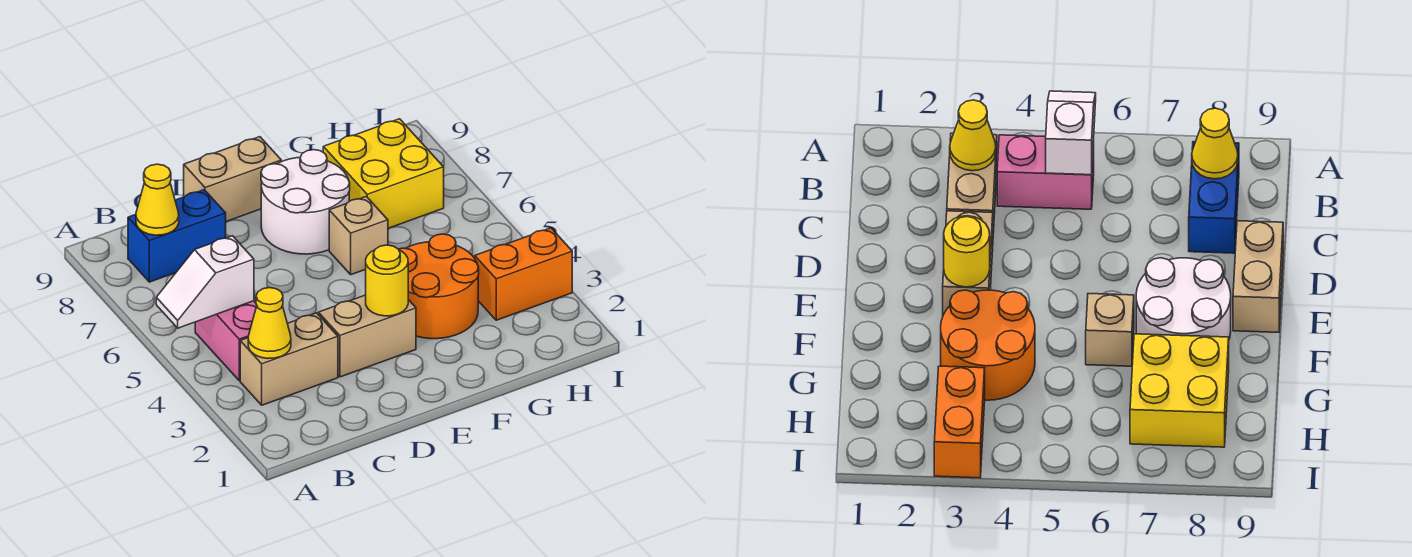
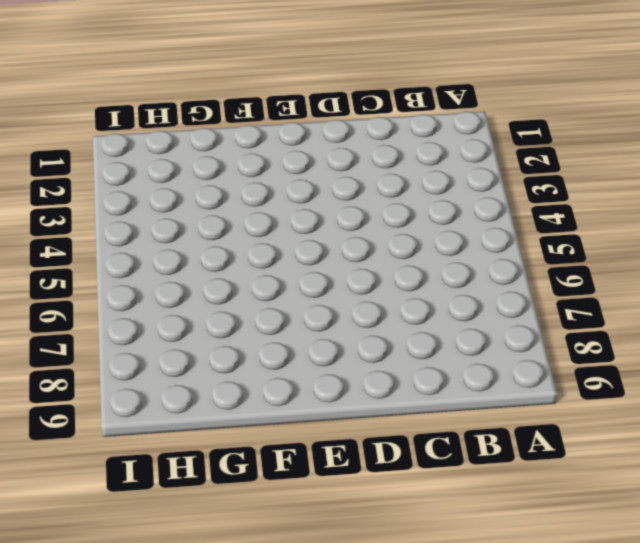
none -> tan 1x2 brick [240,313,338,405]
none -> pink 1x2 brick [195,301,257,381]
none -> blue 1x2 brick [128,190,226,282]

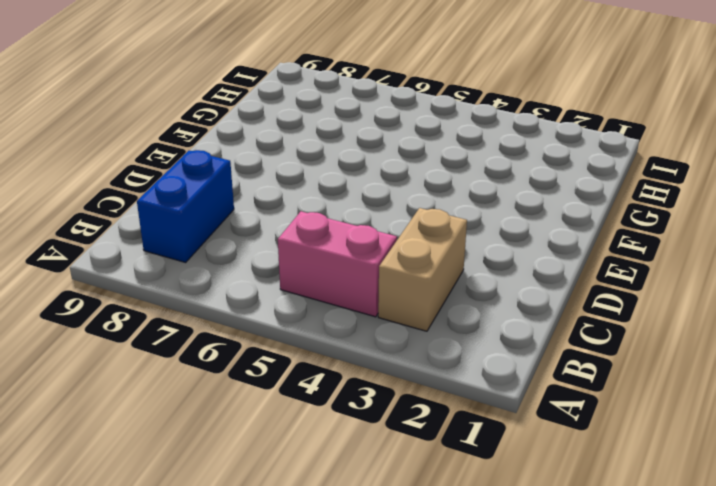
none -> tan 1x2 brick [318,295,416,377]
none -> tan 1x2 brick [184,137,281,221]
none -> white 2x2 round brick [261,150,350,254]

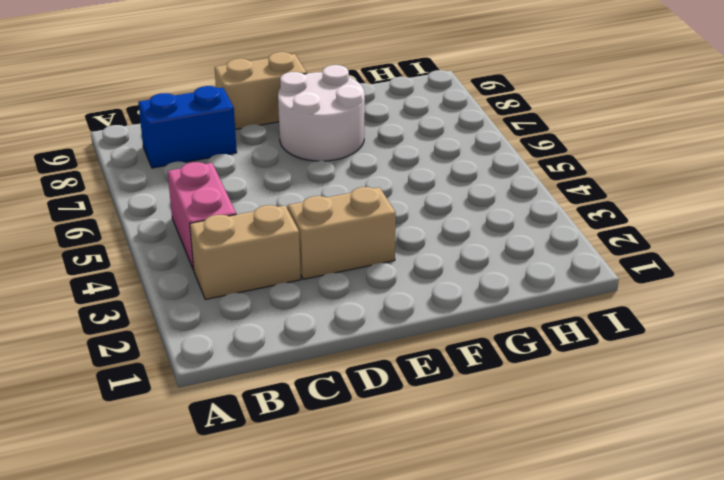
none -> orange 2x2 round brick [399,234,479,339]
none -> tan 1x1 brick [329,196,388,275]
none -> yellow 2x2 brick [323,119,444,228]

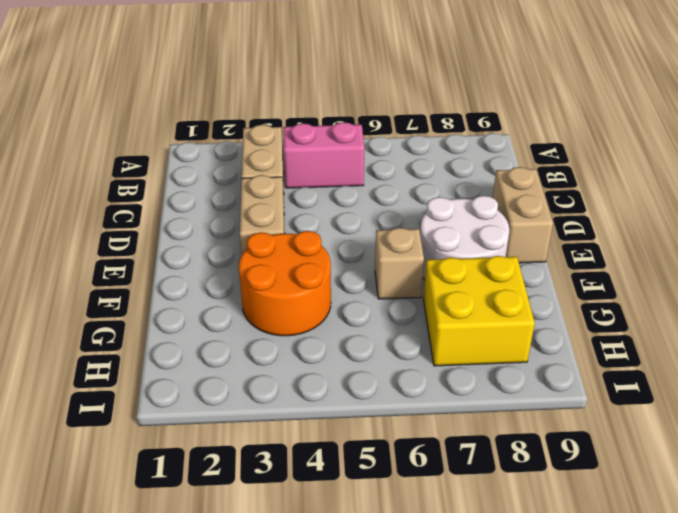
none -> blue 1x2 brick [128,190,226,282]
none -> orange 1x2 brick [475,228,572,320]
none -> white 1x2 slope [156,236,254,328]

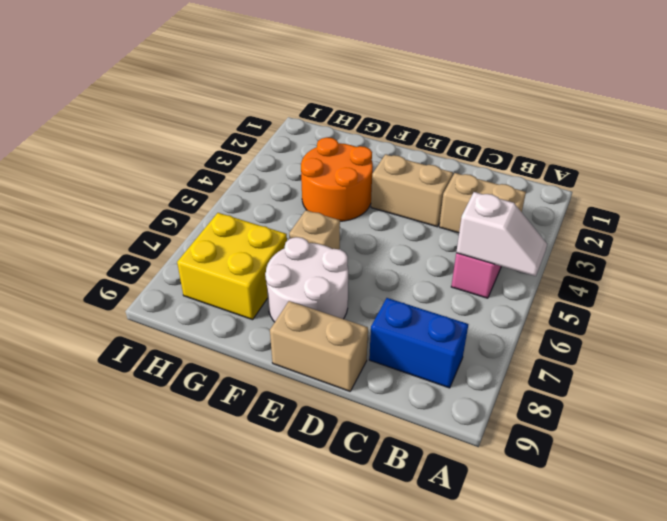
none -> orange 1x2 brick [475,228,572,320]
none -> yellow 1x1 cone [248,288,291,359]
none -> yellow 1x1 cone [136,164,179,235]

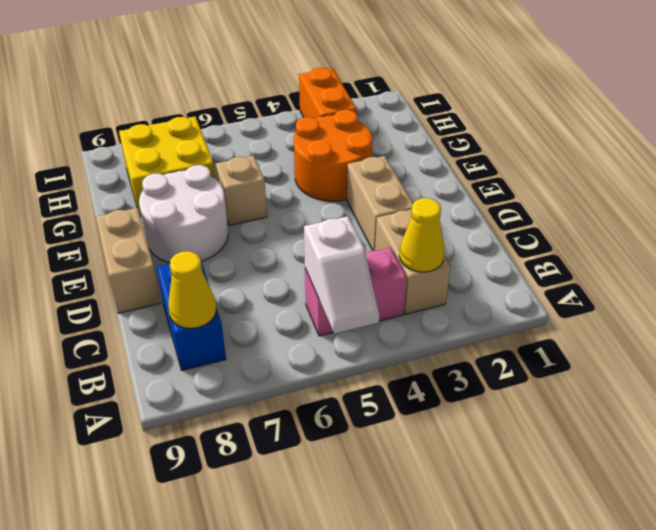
none -> yellow 1x1 round brick [366,245,408,316]

